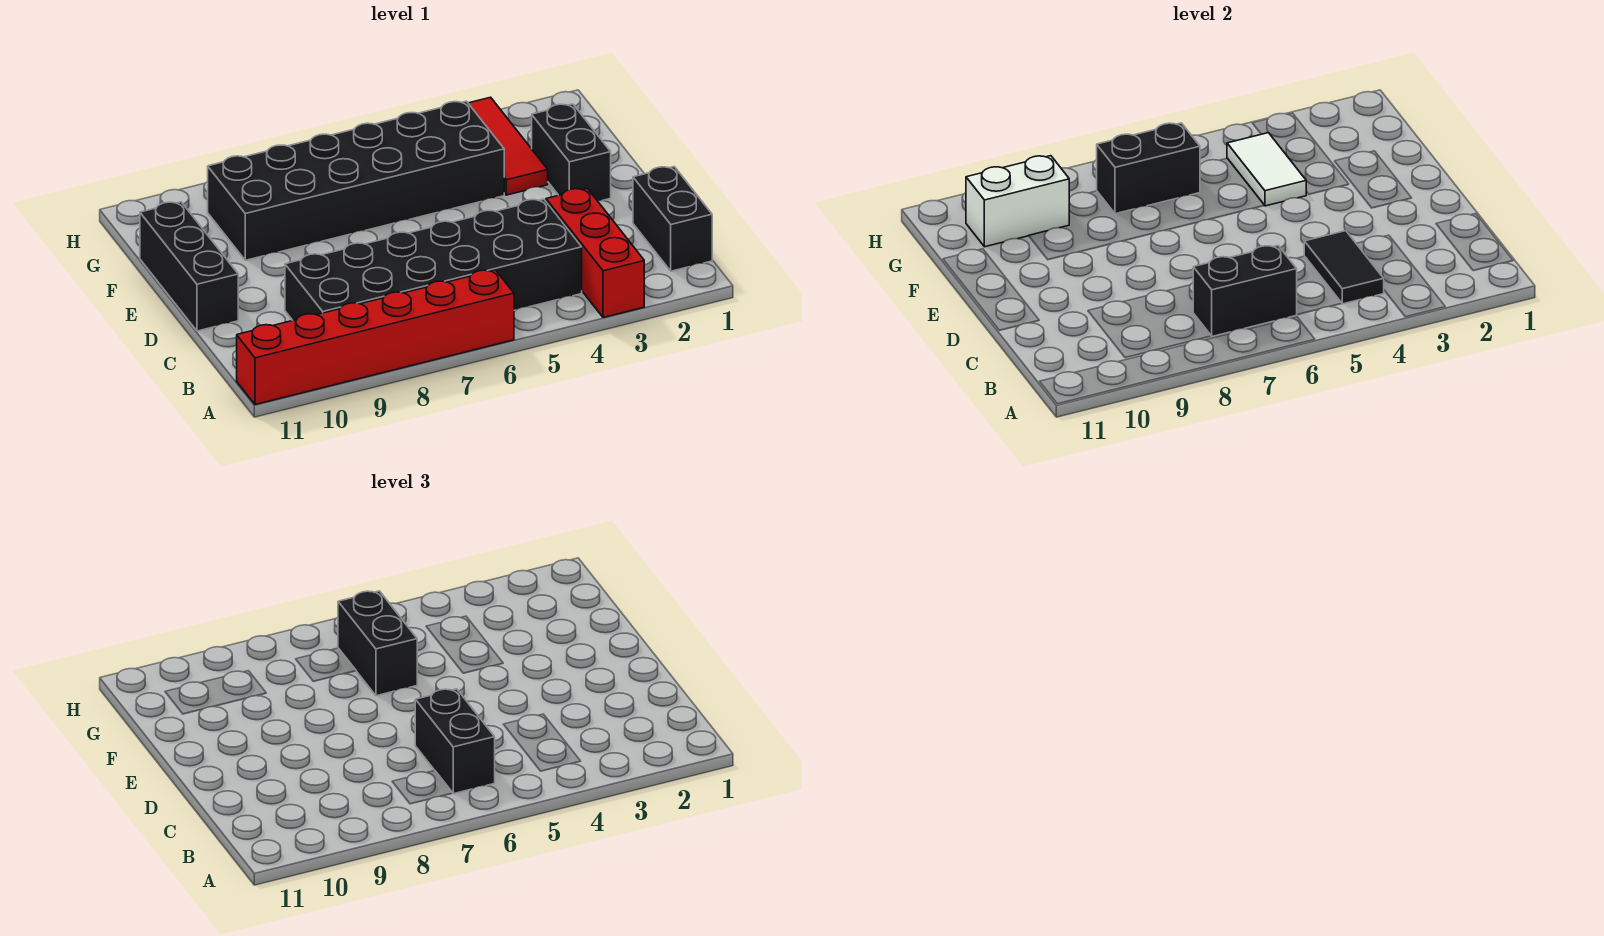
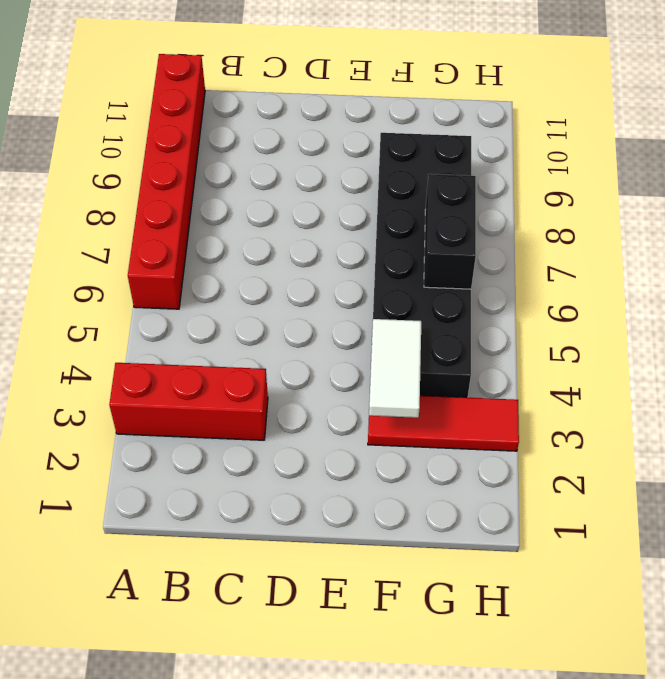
white 1x2 tile [369,319,421,418] -> white 1x2 tile turned to [1227,133,1306,206]
none -> black 1x2 brick [633,167,712,271]
none -> black 2x6 brick [285,199,582,320]
none -> black 1x3 brick [140,202,238,331]

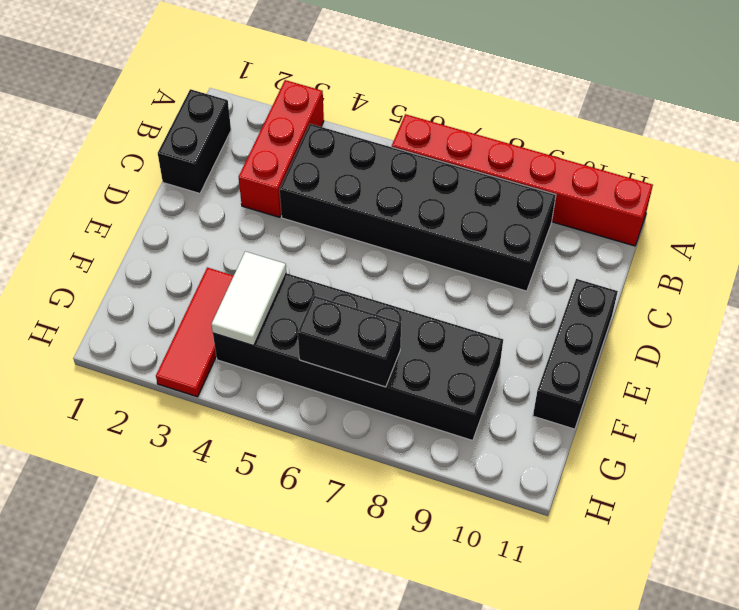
none -> black 1x2 brick [532,104,611,201]
none -> black 1x2 tile [1304,231,1384,304]
none -> black 1x2 brick [1193,246,1297,336]

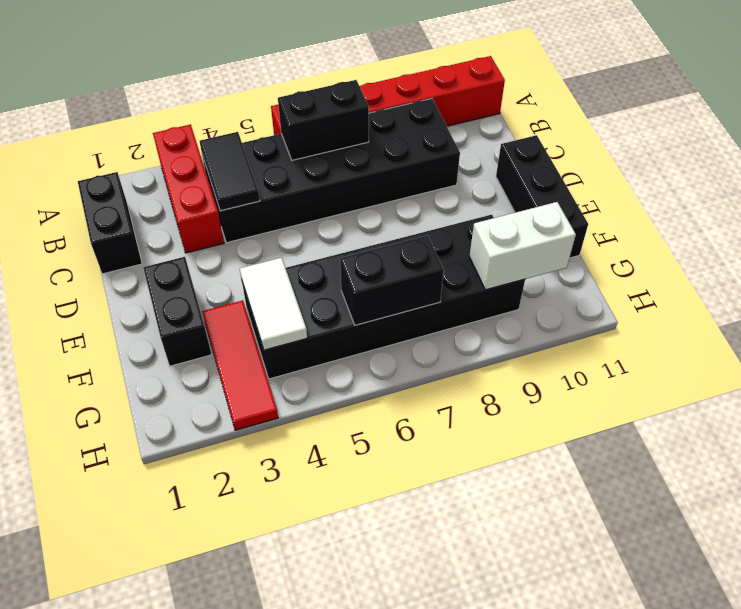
none -> black 1x2 brick [415,689,495,794]
none -> black 1x2 brick [338,591,417,696]

